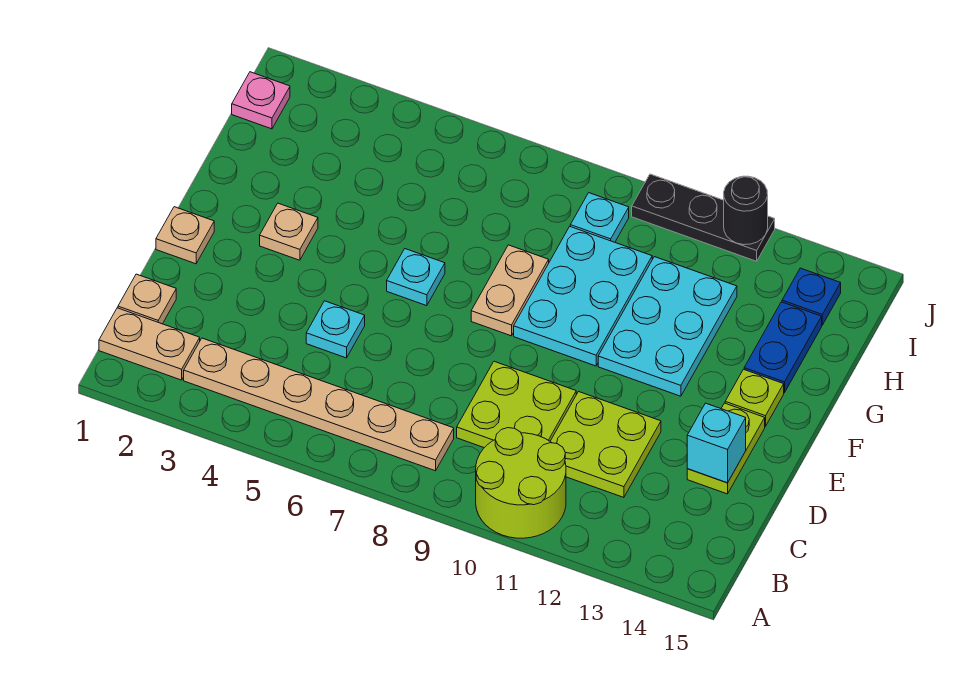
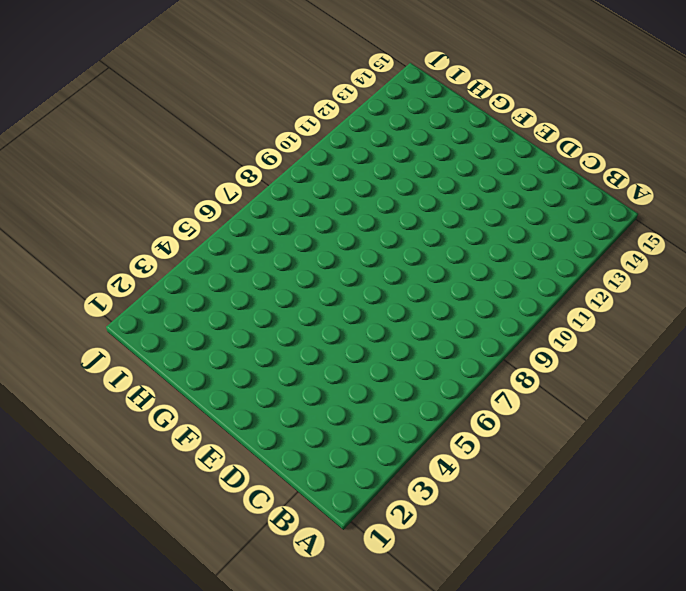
none -> lime 2x2 round brick [476,428,566,538]
none -> tan 1x2 plate [99,308,200,380]
none -> tan 1x6 plate [184,338,454,471]

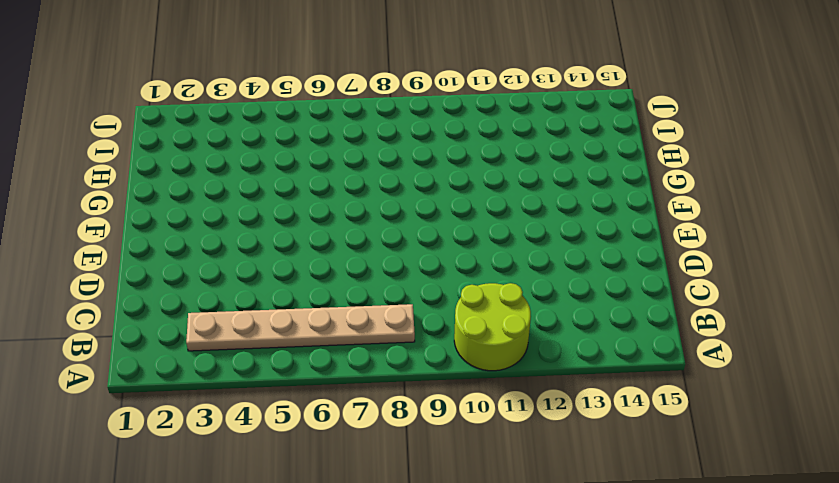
none -> tan 1x2 plate [99,308,200,380]
none -> tan 1x1 plate [118,274,176,324]
none -> lime 2x2 plate [457,361,576,448]

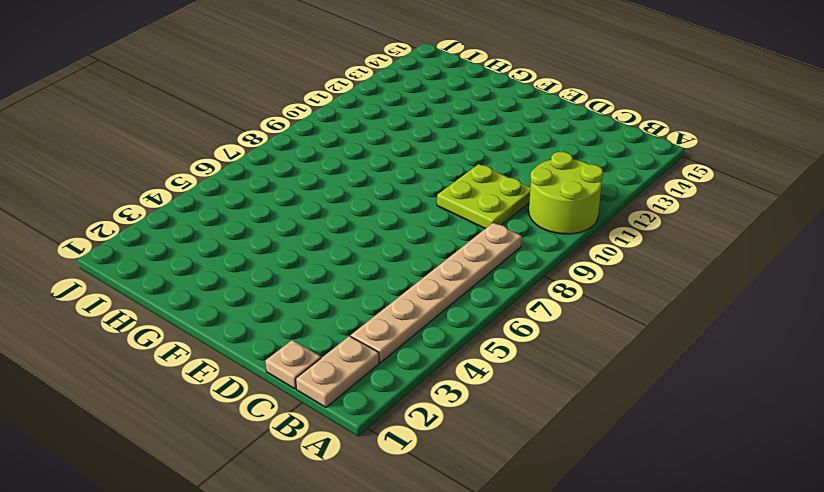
none -> lime 2x2 plate [550,392,661,497]
none -> cyan 1x1 plate [306,301,365,358]
none -> lime 1x2 plate [687,403,765,494]

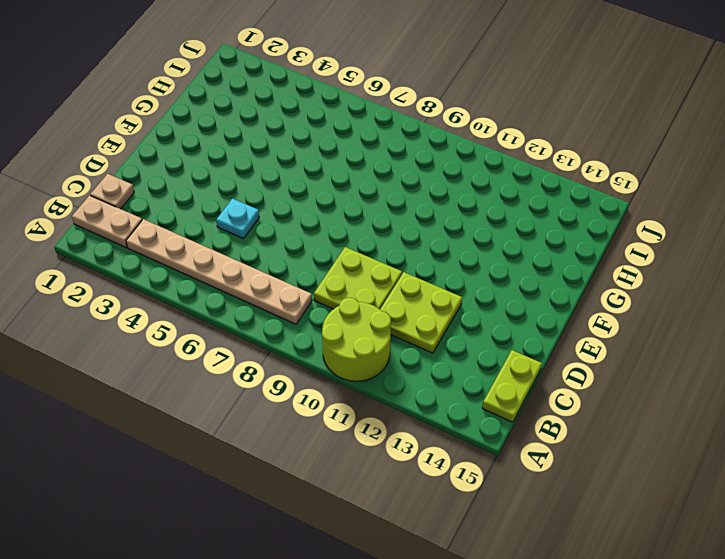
lime 1x2 plate [482,350,542,422] -> lime 1x2 plate moved to [687,403,765,494]
none -> tan 1x1 plate [156,207,214,264]
none -> tan 1x1 plate [260,203,318,260]
none -> cyan 1x1 plate [387,249,445,306]

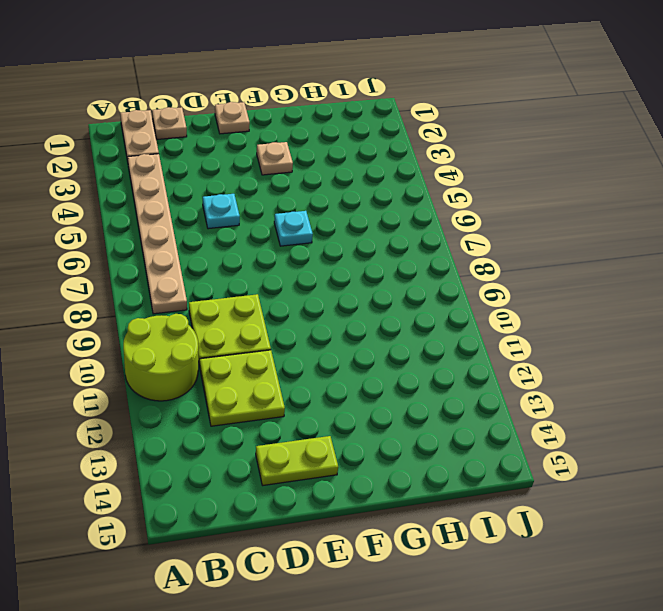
none -> tan 1x2 plate [471,245,549,336]
none -> cyan 2x3 plate [514,227,652,366]
none -> cyan 2x3 plate [598,257,737,396]

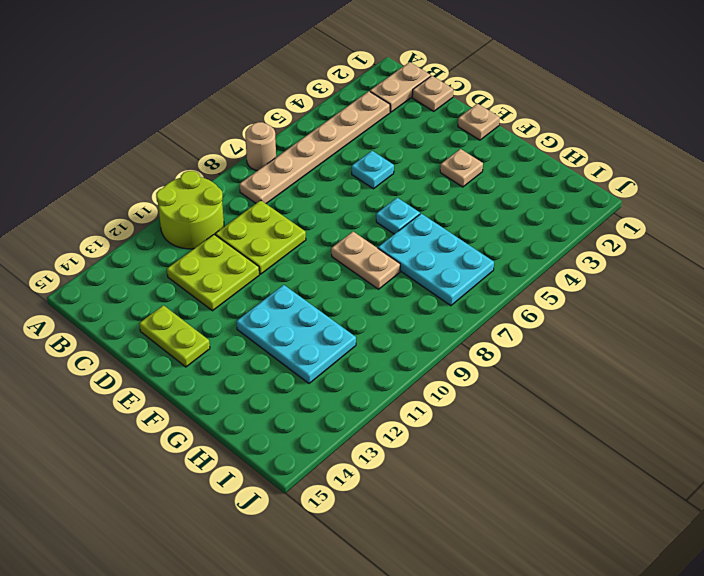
tan 1x1 round brick [245,122,276,171] -> none
cyan 2x3 plate [378,214,494,306] -> cyan 2x3 plate moved to [514,227,652,366]
none -> lime 1x1 plate [725,369,784,427]
none -> blue 1x2 plate [744,302,822,393]
none -> pink 1x1 plate [232,72,290,129]

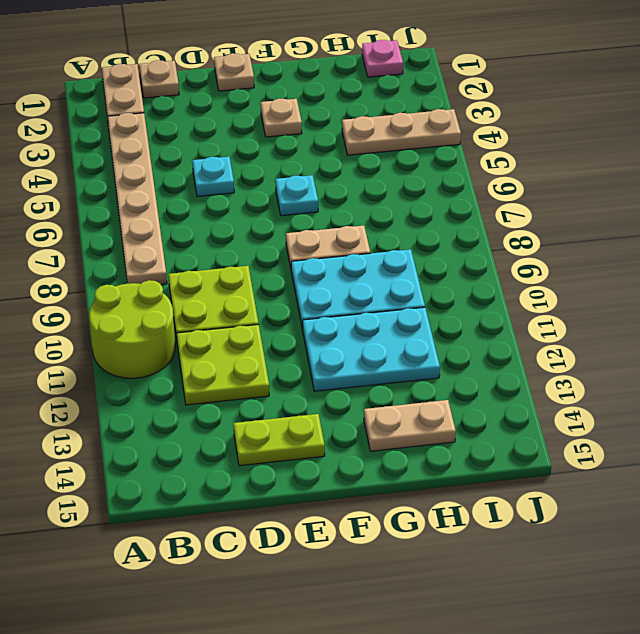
tan 1x2 plate [364,400,456,451] -> blue 1x2 plate [744,302,822,393]
tan 1x3 plate [342,109,461,155] -> none
none -> lime 1x1 plate [725,369,784,427]
none -> cyan 1x1 plate [570,193,629,242]
none -> blue 1x1 plate [782,268,841,325]

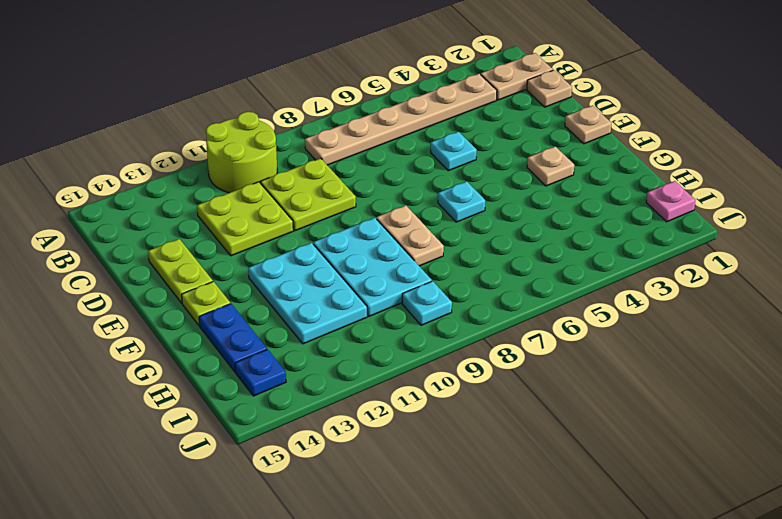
none -> black 1x3 plate [632,174,775,261]
none -> cyan 1x1 brick [687,403,746,483]
none -> black 1x1 round brick [724,176,768,245]

